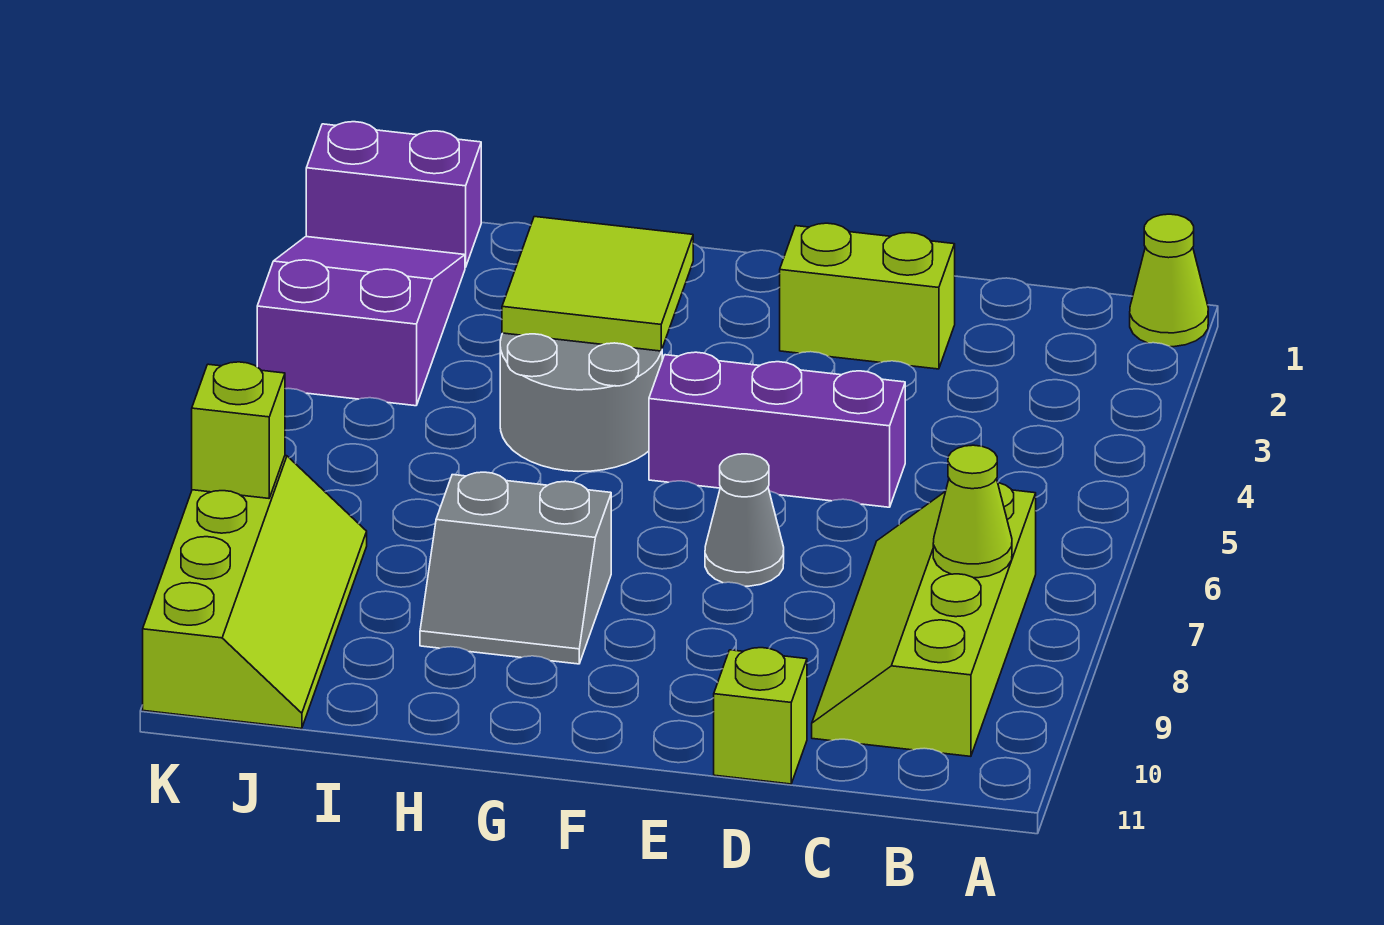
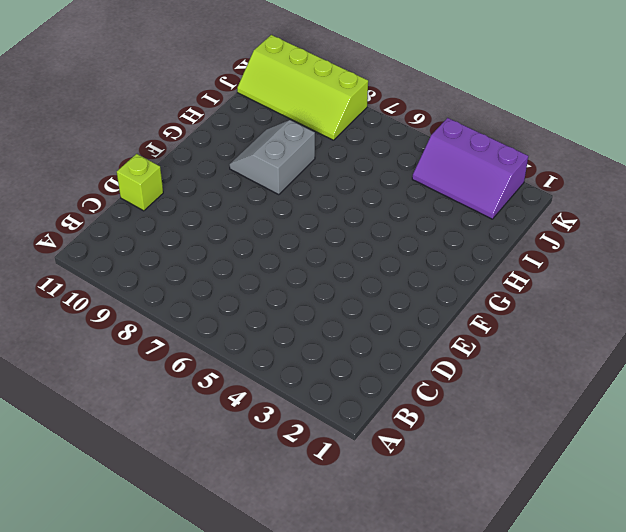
purple 2x3 slope [412,118,528,219] -> purple 2x3 slope turned to [257,237,465,406]
none -> lime 1x1 cone [1130,214,1208,347]
none -> lime 2x4 slope [812,483,1036,756]
none -> lime 1x2 brick [780,223,955,369]

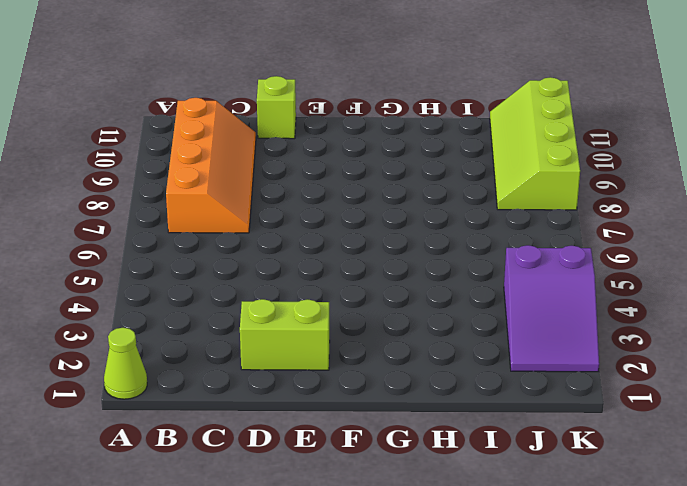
orange 2x4 slope [166,98,256,233] -> lime 2x4 slope [812,483,1036,756]
none -> purple 1x3 brick [649,352,905,507]
none -> grey 1x1 cone [705,454,784,586]
none -> grey 2x2 round brick [500,333,662,471]

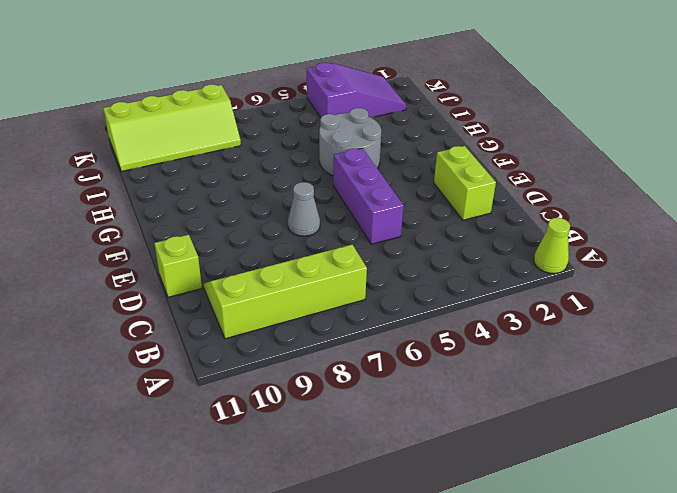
none -> grey 2x2 slope [420,472,611,664]
none -> purple 1x2 brick [306,122,481,267]
none -> lime 1x1 cone [933,445,1012,578]

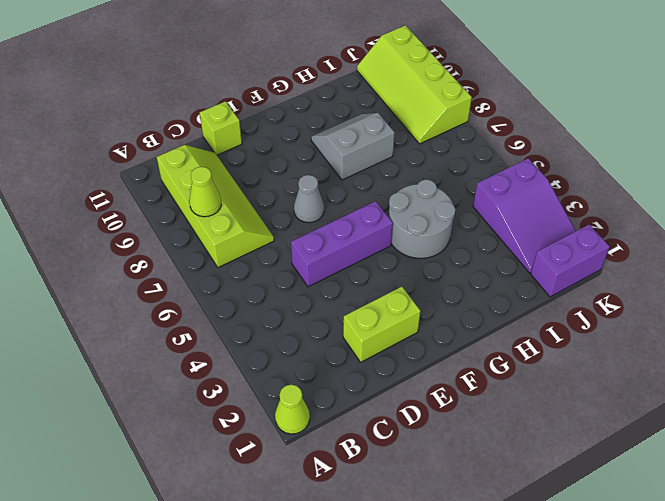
none -> lime 2x2 tile [502,217,693,351]
none -> lime 1x1 brick [192,362,285,498]

